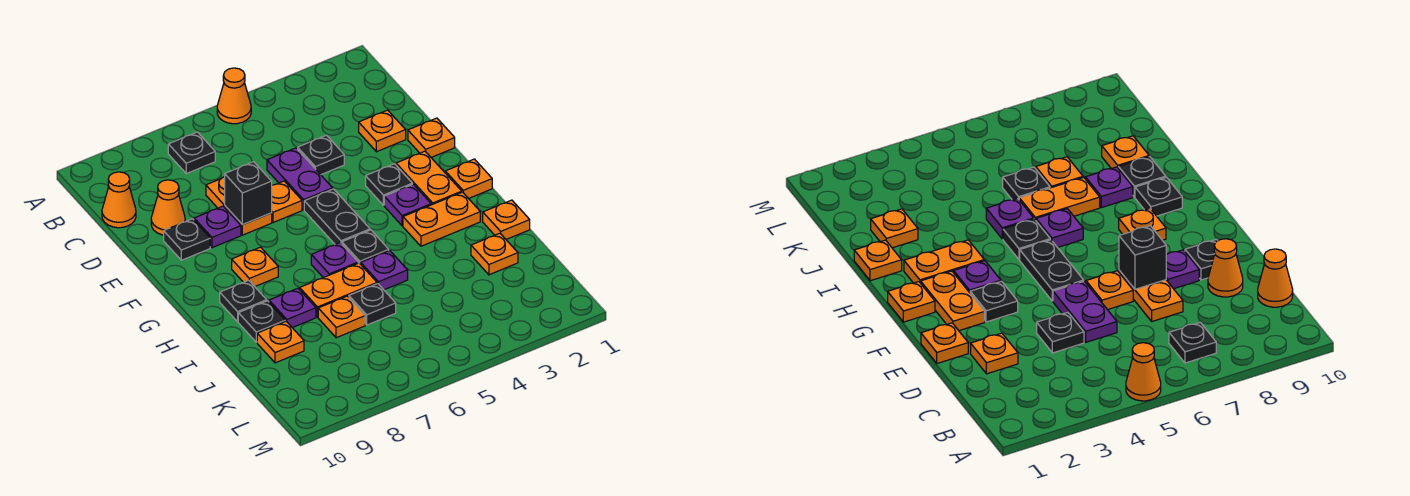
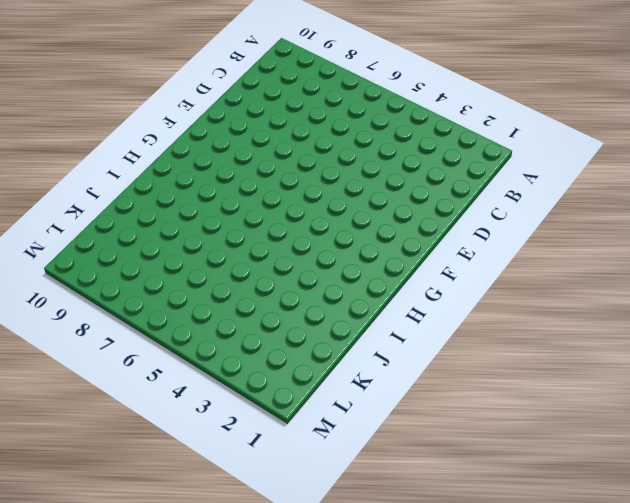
none -> orange 1x1 cone [217,68,251,124]
none -> black 1x1 plate [168,132,215,174]
none -> orange 1x1 cone [102,172,136,228]
none -> orange 1x1 plate [359,110,406,152]

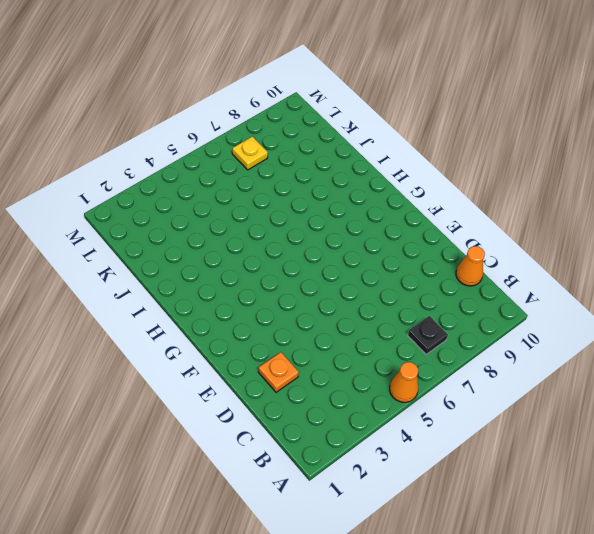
yellow 1x1 plate [232,136,268,170] -> none
none -> black 1x1 plate [298,135,344,175]
none -> purple 1x2 plate [267,148,333,210]
none -> orange 1x2 plate [206,177,272,235]
none -> orange 1x1 cone [151,180,185,235]

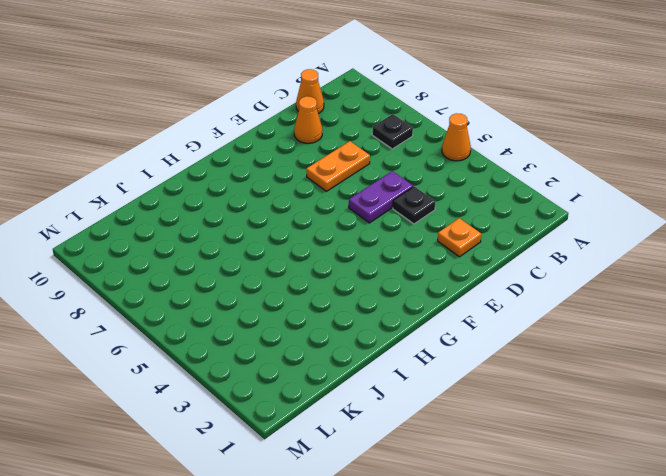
none -> orange 1x1 plate [408,118,455,157]
none -> orange 1x1 plate [272,181,302,223]
none -> purple 1x1 plate [194,206,241,248]
none -> black 1x1 plate [164,219,210,260]

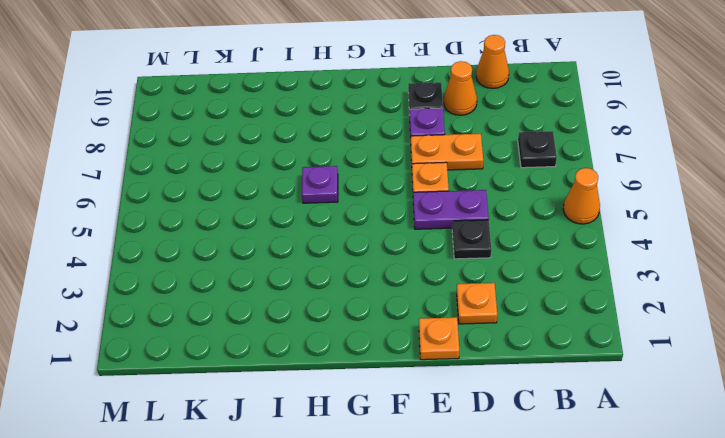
none -> orange 1x2 plate [396,151,462,205]
none -> black 1x1 plate [366,164,412,205]
none -> black 1x2 plate [304,189,370,244]
none -> orange 1x1 plate [445,159,492,199]

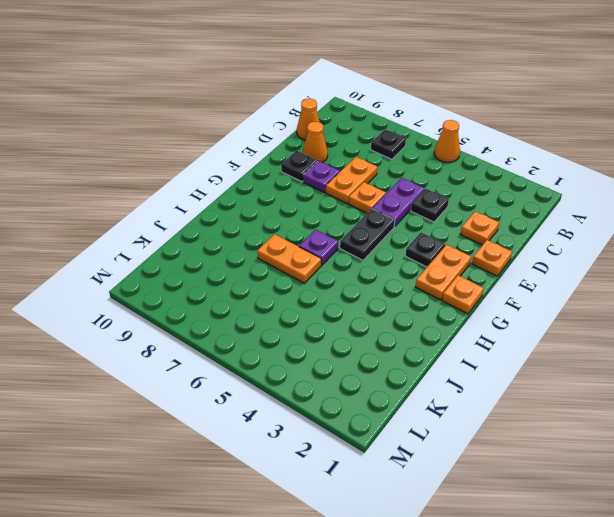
none -> purple 1x1 plate [384,184,431,226]
none -> orange 1x1 plate [232,247,278,286]
none -> orange 1x2 plate [403,192,480,246]
none -> black 1x1 plate [342,230,389,264]

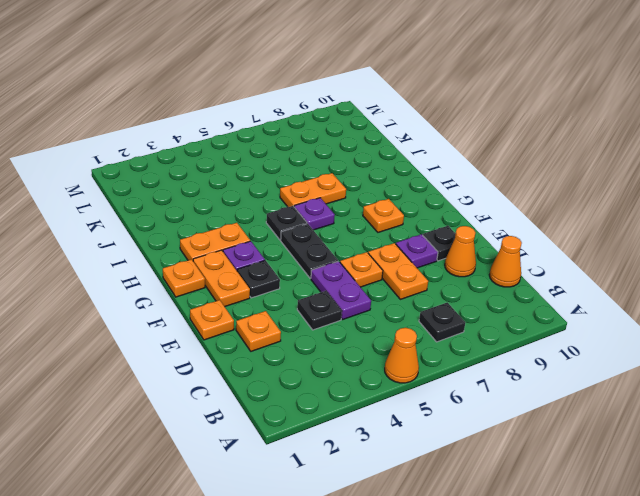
none -> black 1x1 plate [220,280,267,322]
none -> orange 1x1 plate [483,200,530,239]
none -> purple 1x1 plate [361,250,408,290]
none -> purple 1x1 plate [269,288,316,328]

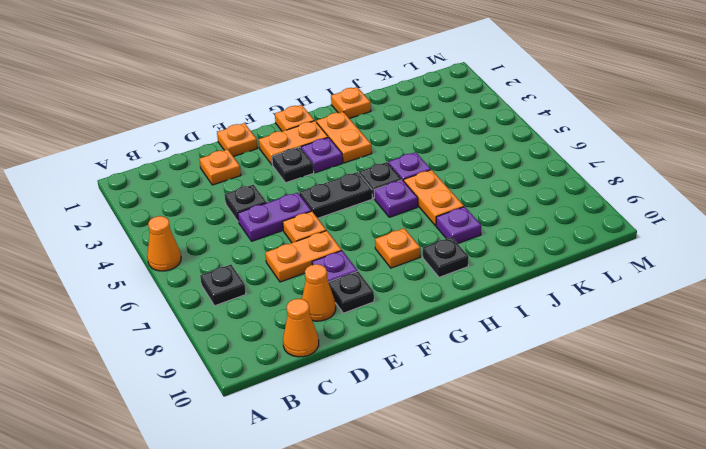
none -> black 1x1 plate [238,301,285,342]
none -> orange 1x1 plate [471,233,518,275]
none -> black 1x1 plate [349,284,396,325]
none -> orange 1x1 plate [318,296,365,338]

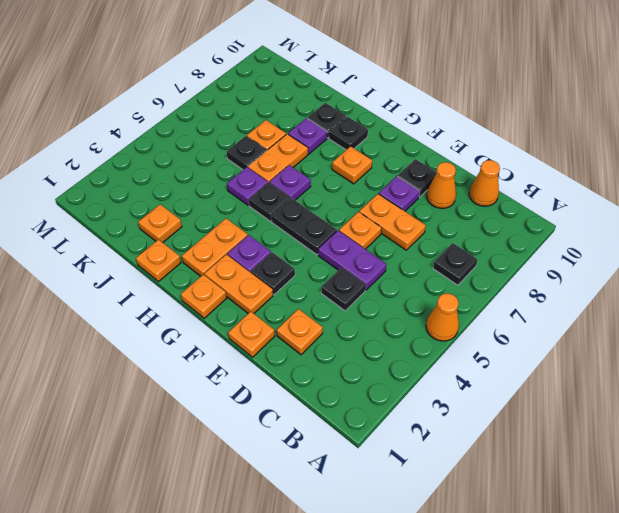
none -> orange 1x1 plate [257,321,304,363]
none -> black 1x1 brick [225,162,272,225]

